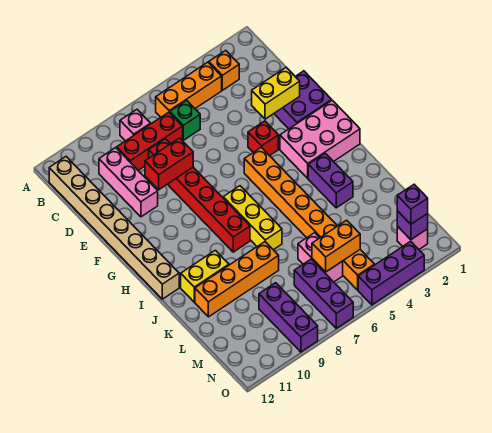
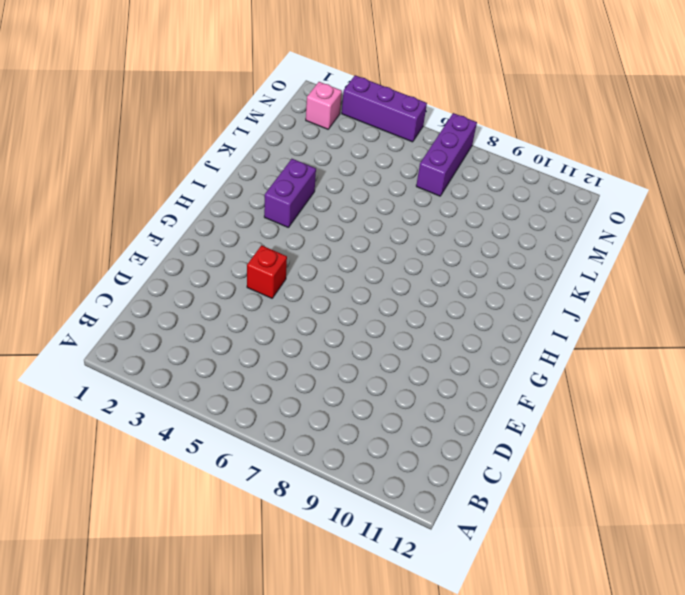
none -> orange 1x1 brick [209,50,239,90]
none -> orange 1x3 brick [156,62,222,117]
none -> pink 1x1 brick [120,110,151,141]

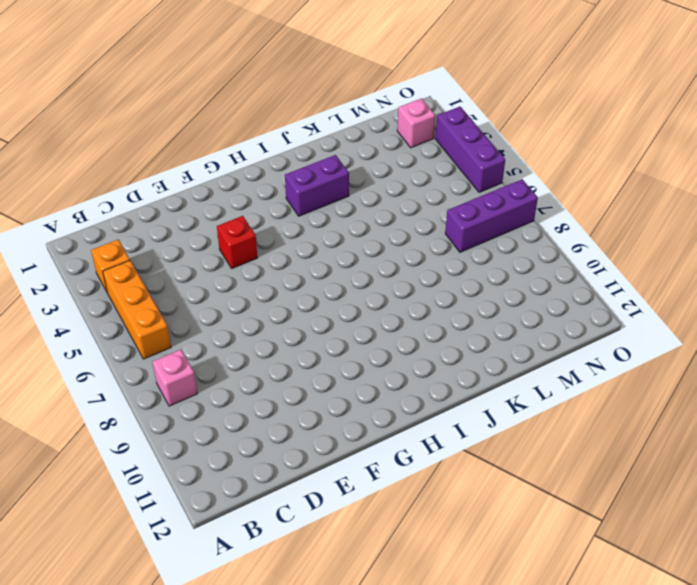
none -> tan 1x8 brick [49,157,179,299]
none -> green 1x1 brick [170,100,200,140]
none -> red 1x3 brick [117,112,183,170]

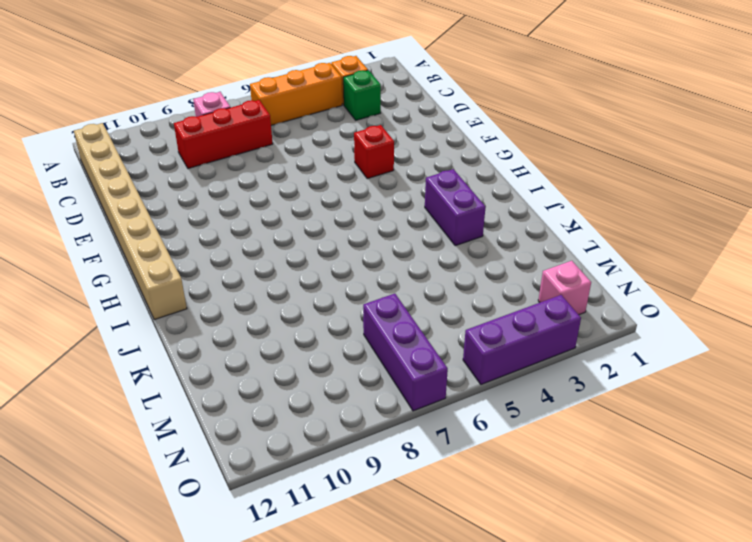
green 1x1 brick [343,70,381,120] -> green 1x1 brick moved to [170,100,200,140]
none -> pink 1x3 brick [99,148,158,217]
none -> red 1x6 brick [149,139,250,252]
none -> purple 2x2 brick [274,71,332,129]

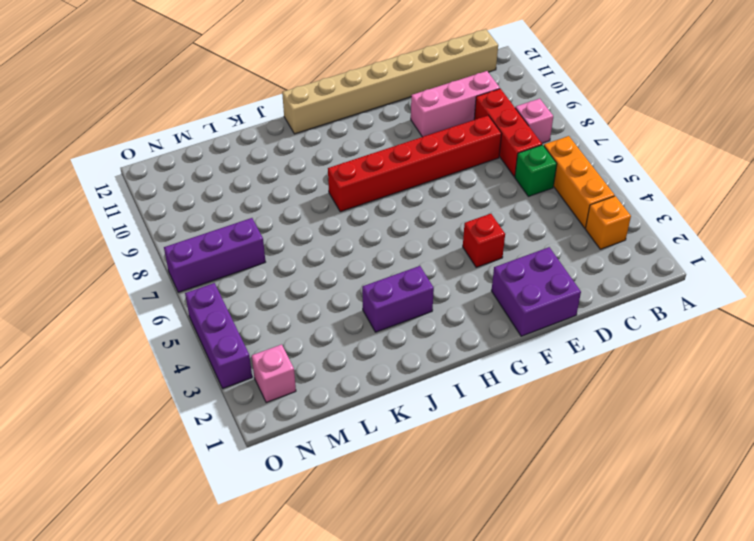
none -> pink 2x3 brick [280,100,360,178]
none -> orange 1x8 brick [244,147,375,290]
none -> yellow 1x3 brick [223,186,282,250]

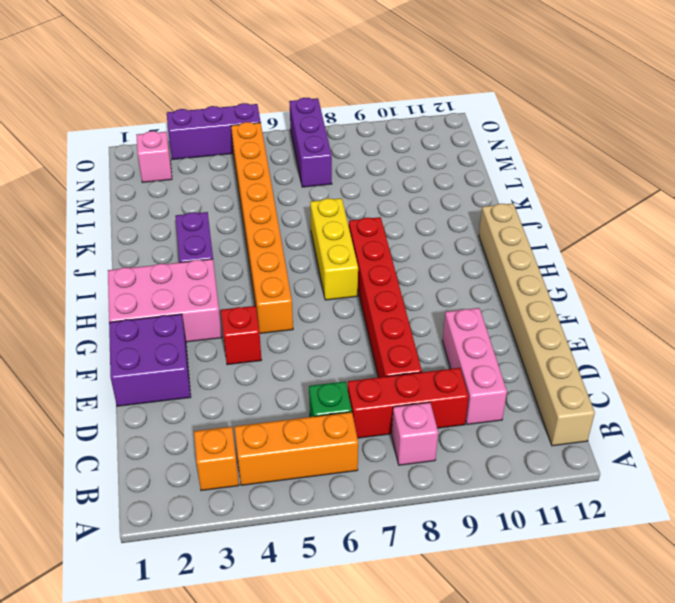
none -> yellow 1x2 brick [181,250,229,302]
none -> orange 1x4 brick [195,242,279,317]
none -> pink 1x2 brick [298,233,343,282]

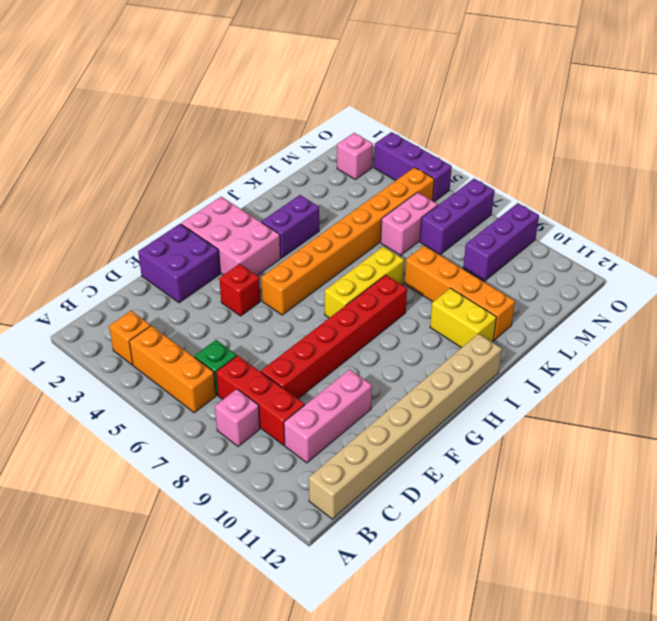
none -> yellow 1x2 brick [252,68,300,119]
none -> red 1x2 brick [145,138,193,190]
none -> orange 1x2 brick [312,220,360,272]

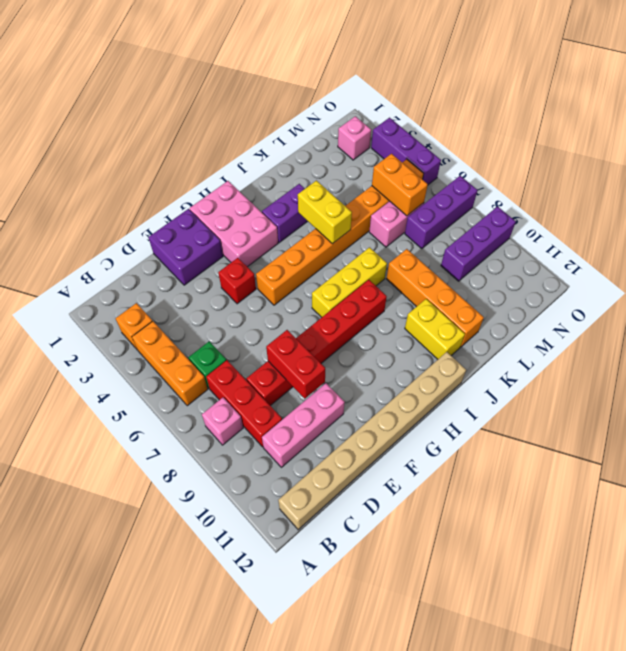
yellow 1x2 brick [298,181,352,244] -> yellow 1x2 brick moved to [252,68,300,119]
none -> purple 1x1 brick [397,211,428,239]
none -> purple 1x1 brick [397,185,428,224]

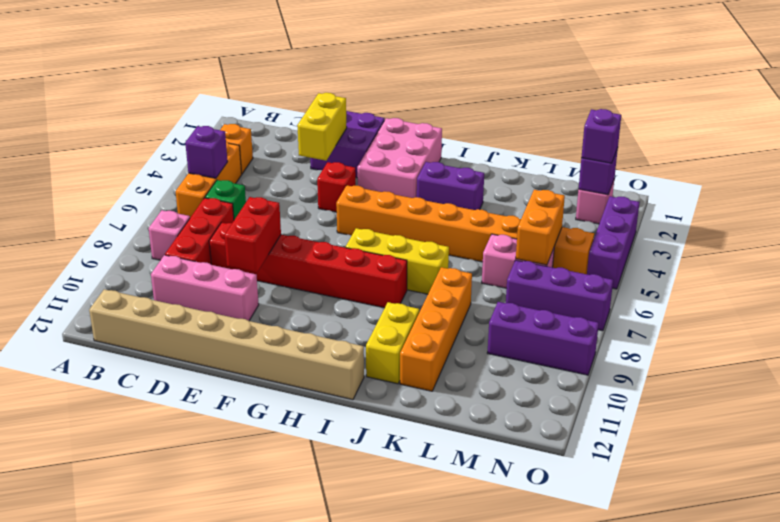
purple 1x1 brick [185,126,228,178] -> none

